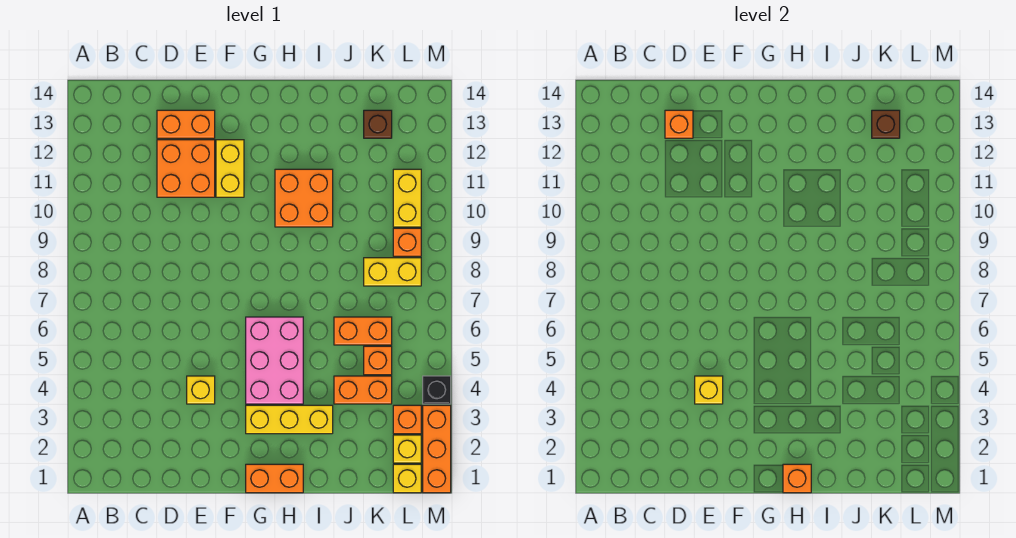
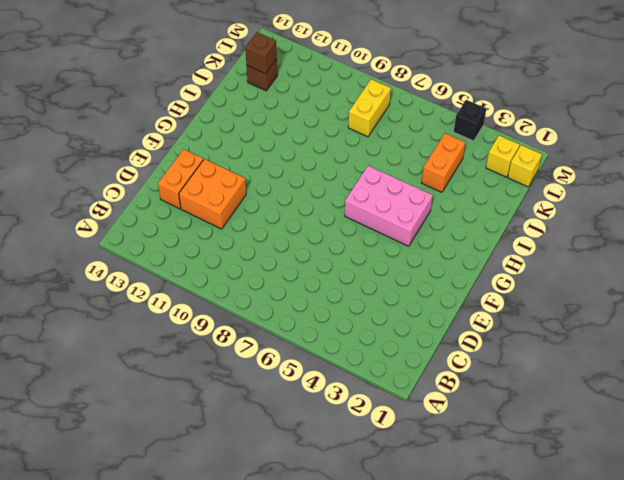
none -> yellow 1x1 brick [187,376,215,404]
none -> yellow 1x2 brick [216,140,244,197]
none -> orange 1x2 brick [246,464,303,493]

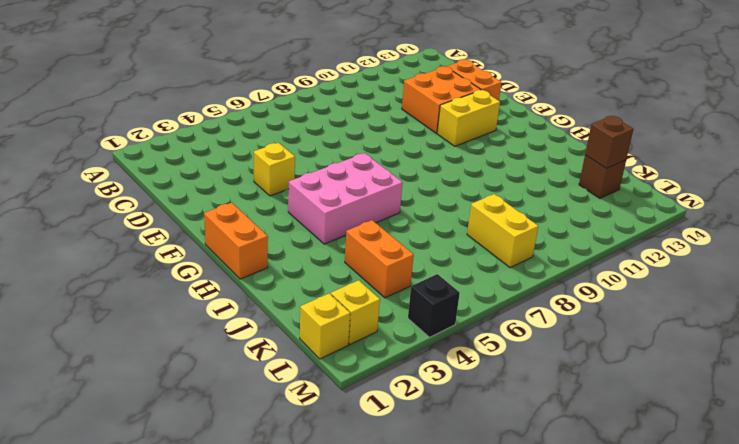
none -> yellow 1x3 brick [246,405,333,434]
none -> orange 2x2 brick [275,169,333,227]
none -> orange 1x2 brick [334,317,392,345]

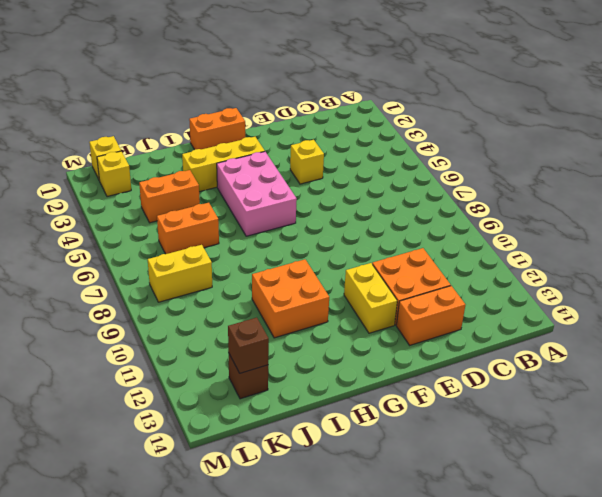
none -> orange 1x1 brick [364,346,392,375]
none -> orange 1x1 brick [393,405,421,434]
none -> orange 1x1 brick [393,228,421,256]

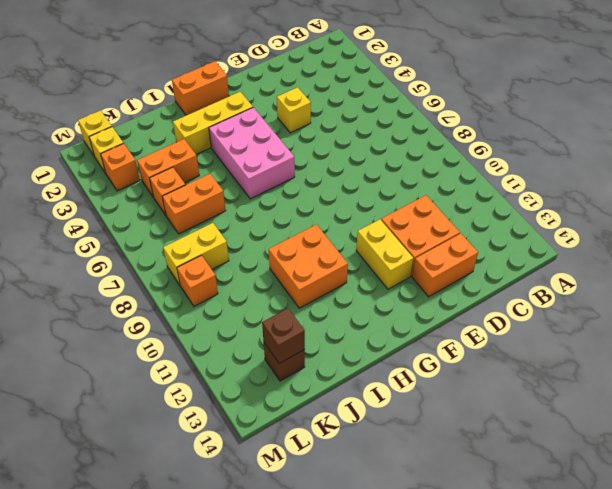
none -> yellow 1x2 brick [393,169,421,227]
none -> orange 1x3 brick [423,405,451,493]
none -> black 1x1 brick [423,376,451,404]

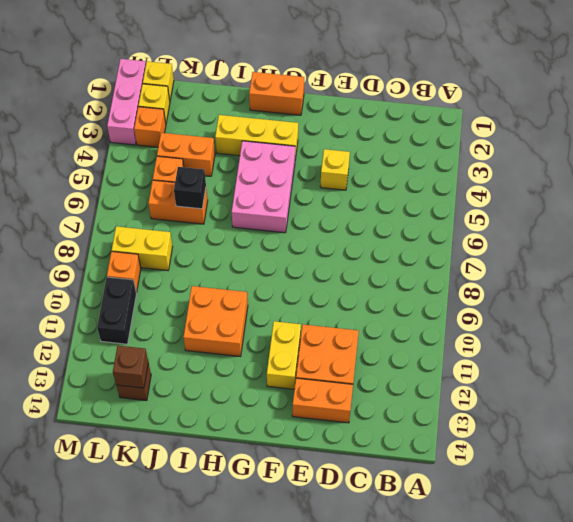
black 1x1 brick [174,167,206,209] -> black 1x1 brick moved to [423,376,451,404]
black 1x2 brick [97,277,136,344] -> yellow 1x2 brick [393,169,421,227]
pink 1x3 brick [107,59,146,145] -> orange 1x3 brick [423,405,451,493]
none -> orange 1x1 brick [665,110,693,138]
none -> yellow 1x1 brick [695,376,723,404]
none -> orange 1x1 brick [783,464,811,493]

